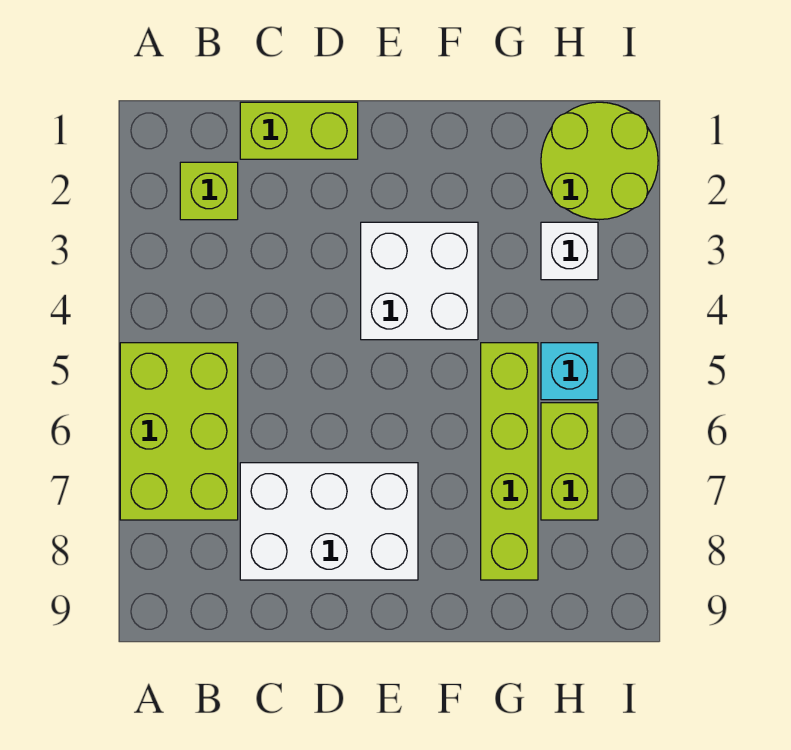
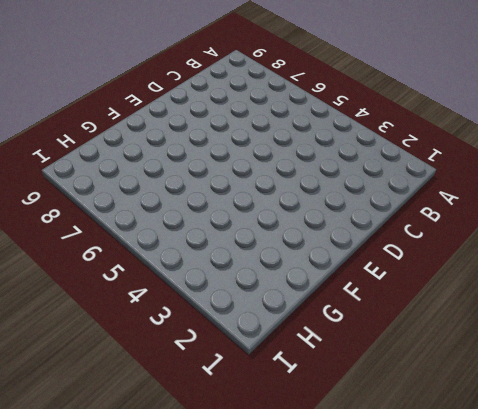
none -> lime 2x3 brick [120,343,238,520]
none -> lime 1x1 brick [180,162,238,220]

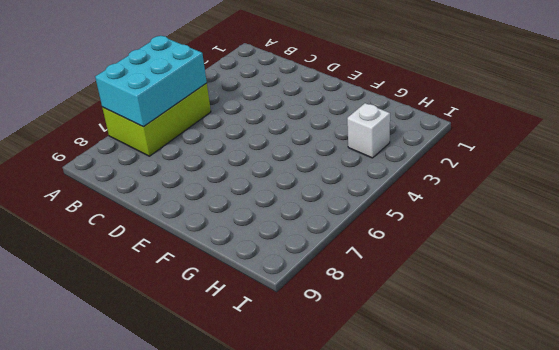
cyan 2x3 brick [95,36,207,127] -> none
none -> lime 1x1 brick [180,162,238,220]
none -> lime 1x2 brick [240,102,358,159]

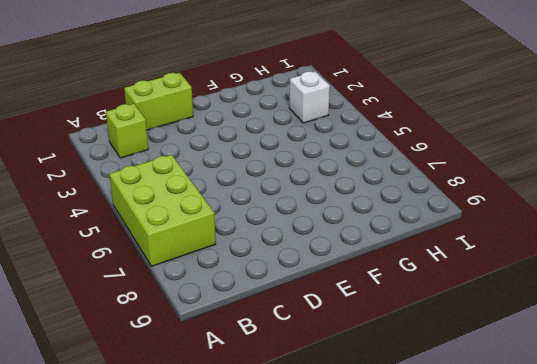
none -> white 2x3 brick [240,463,418,580]
none -> white 2x2 brick [361,222,478,340]

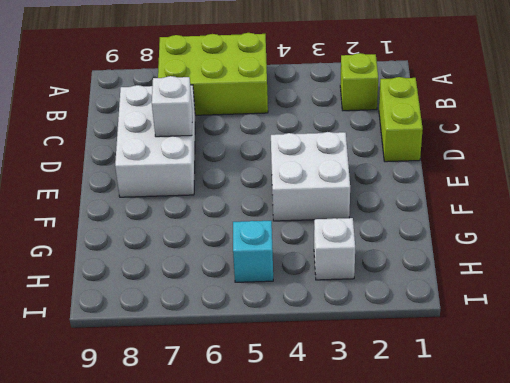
white 1x1 brick [152,76,192,137] -> none
none -> lime 1x4 brick [481,343,538,580]
none -> lime 2x2 round brick [541,102,658,220]

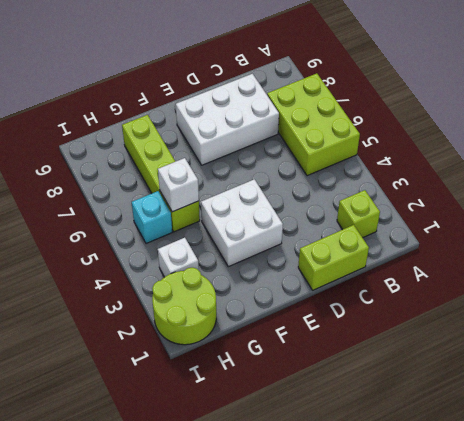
white 1x1 brick [158,158,199,212] -> none
none -> lime 1x2 brick [541,403,598,520]

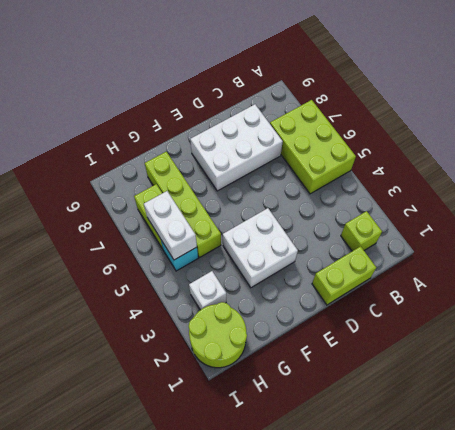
white 1x2 brick [144,191,197,260] -> none

